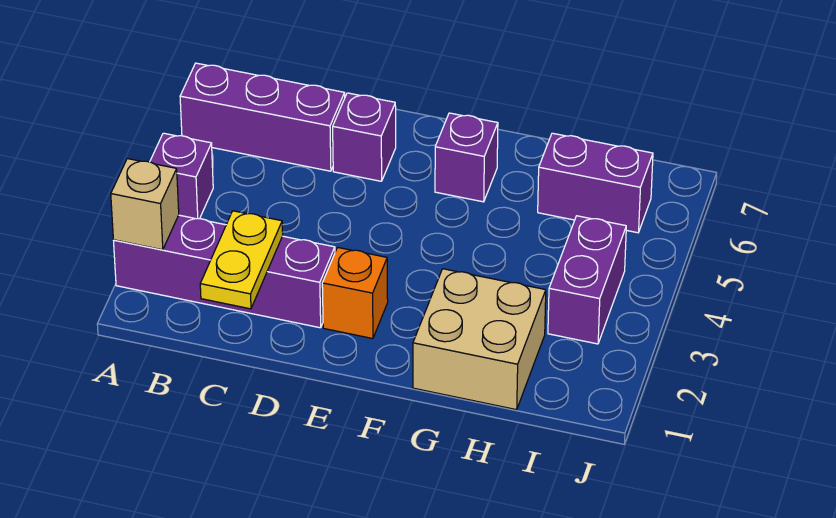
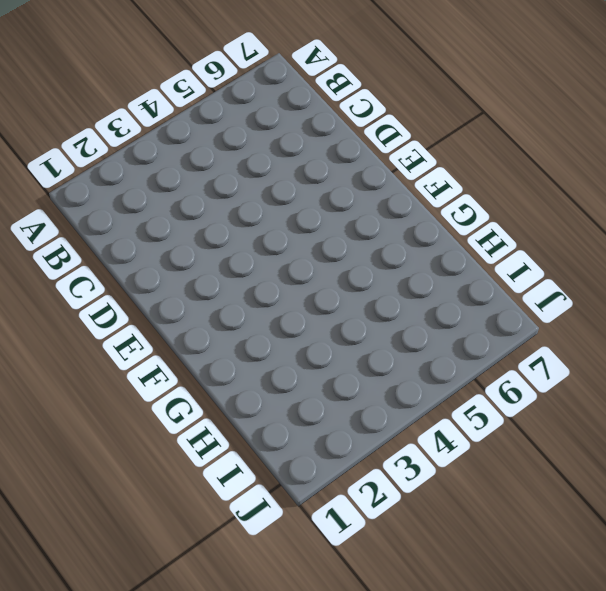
none -> purple 1x4 brick [114,215,335,328]
none -> purple 1x1 brick [150,133,213,219]

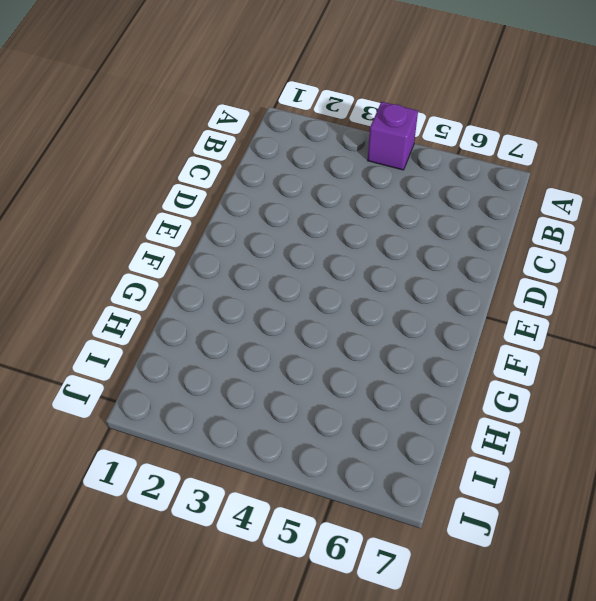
none -> purple 1x4 brick [114,215,335,328]
none -> purple 1x3 brick [180,63,345,171]

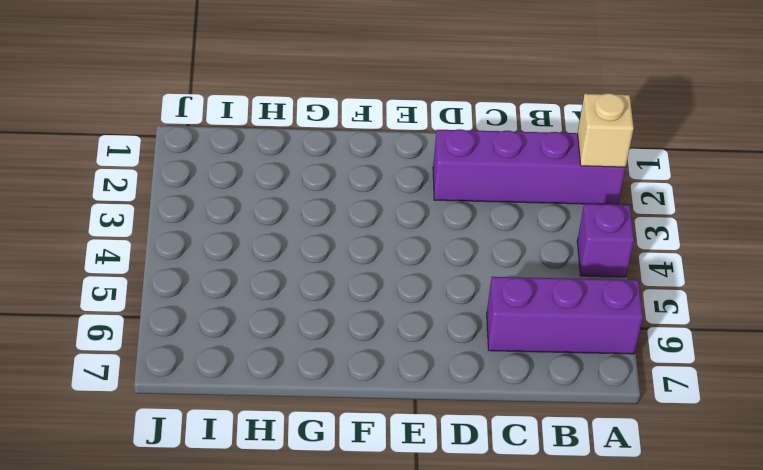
none -> purple 1x1 brick [333,93,396,181]
none -> orange 1x1 brick [322,247,388,339]

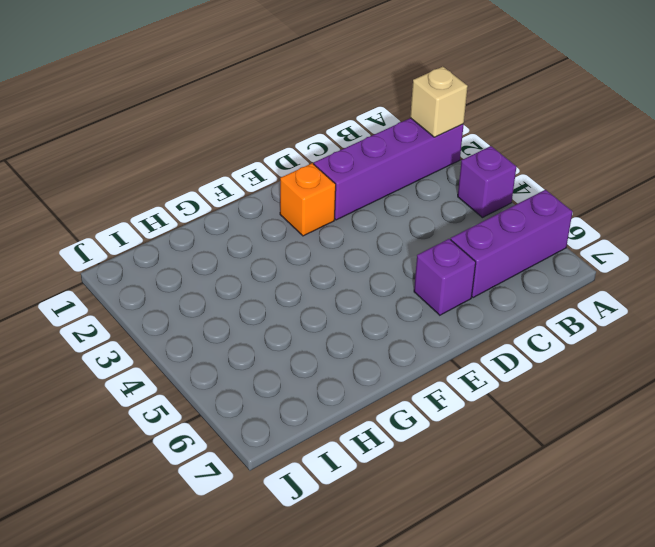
none -> purple 1x1 brick [435,113,498,202]
none -> tan 2x2 brick [413,269,546,410]

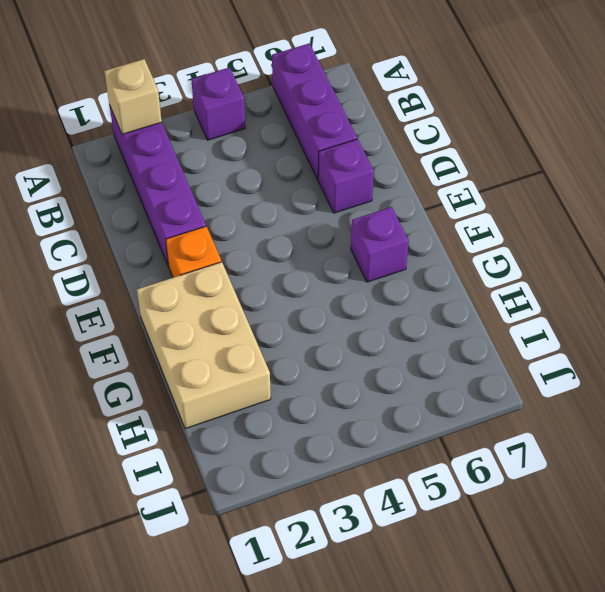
tan 2x3 brick [137,262,271,429] -> tan 2x2 brick [413,269,546,410]
none -> purple 1x2 brick [538,133,653,233]
none -> purple 1x2 brick [548,216,626,344]

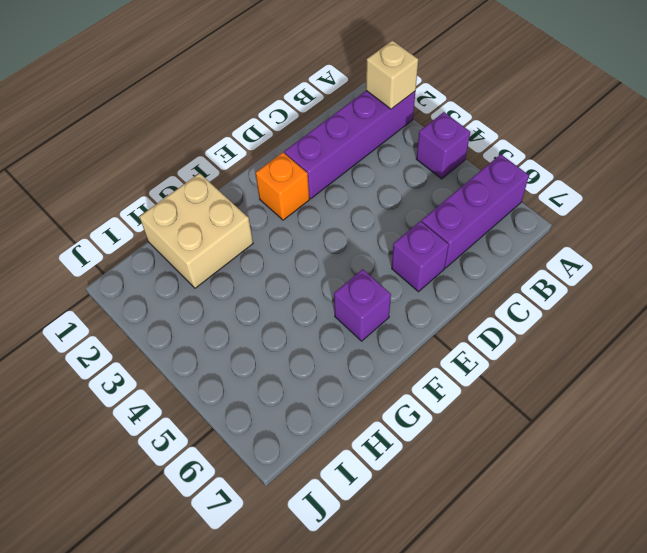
none -> purple 1x2 brick [538,133,653,233]
none -> purple 1x2 brick [548,216,626,344]

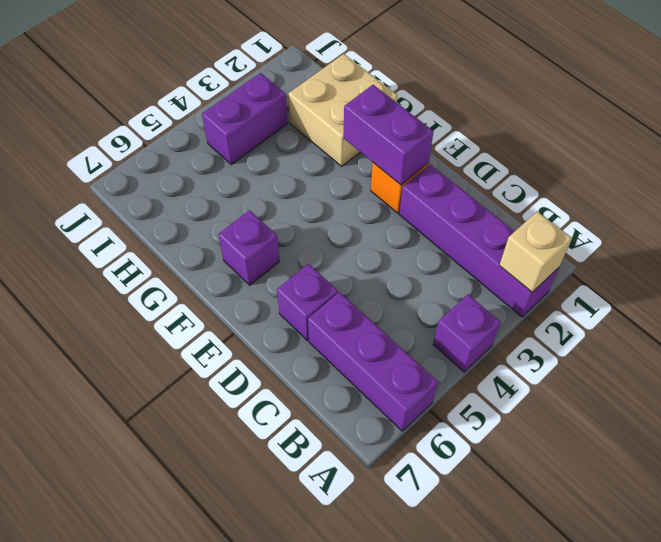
purple 1x2 brick [344,85,434,185] -> purple 1x2 brick moved to [538,133,653,233]
none -> yellow 1x2 plate [200,211,283,309]

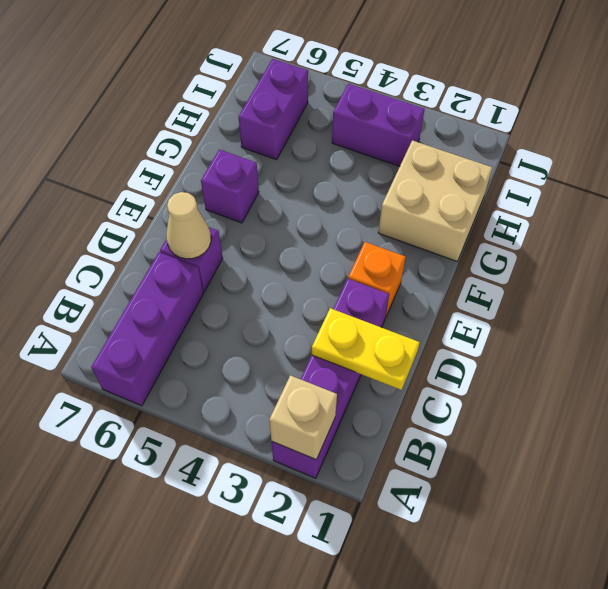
tan 1x1 cone [166,192,211,259] -> none
none -> purple 1x1 brick [150,133,213,219]

